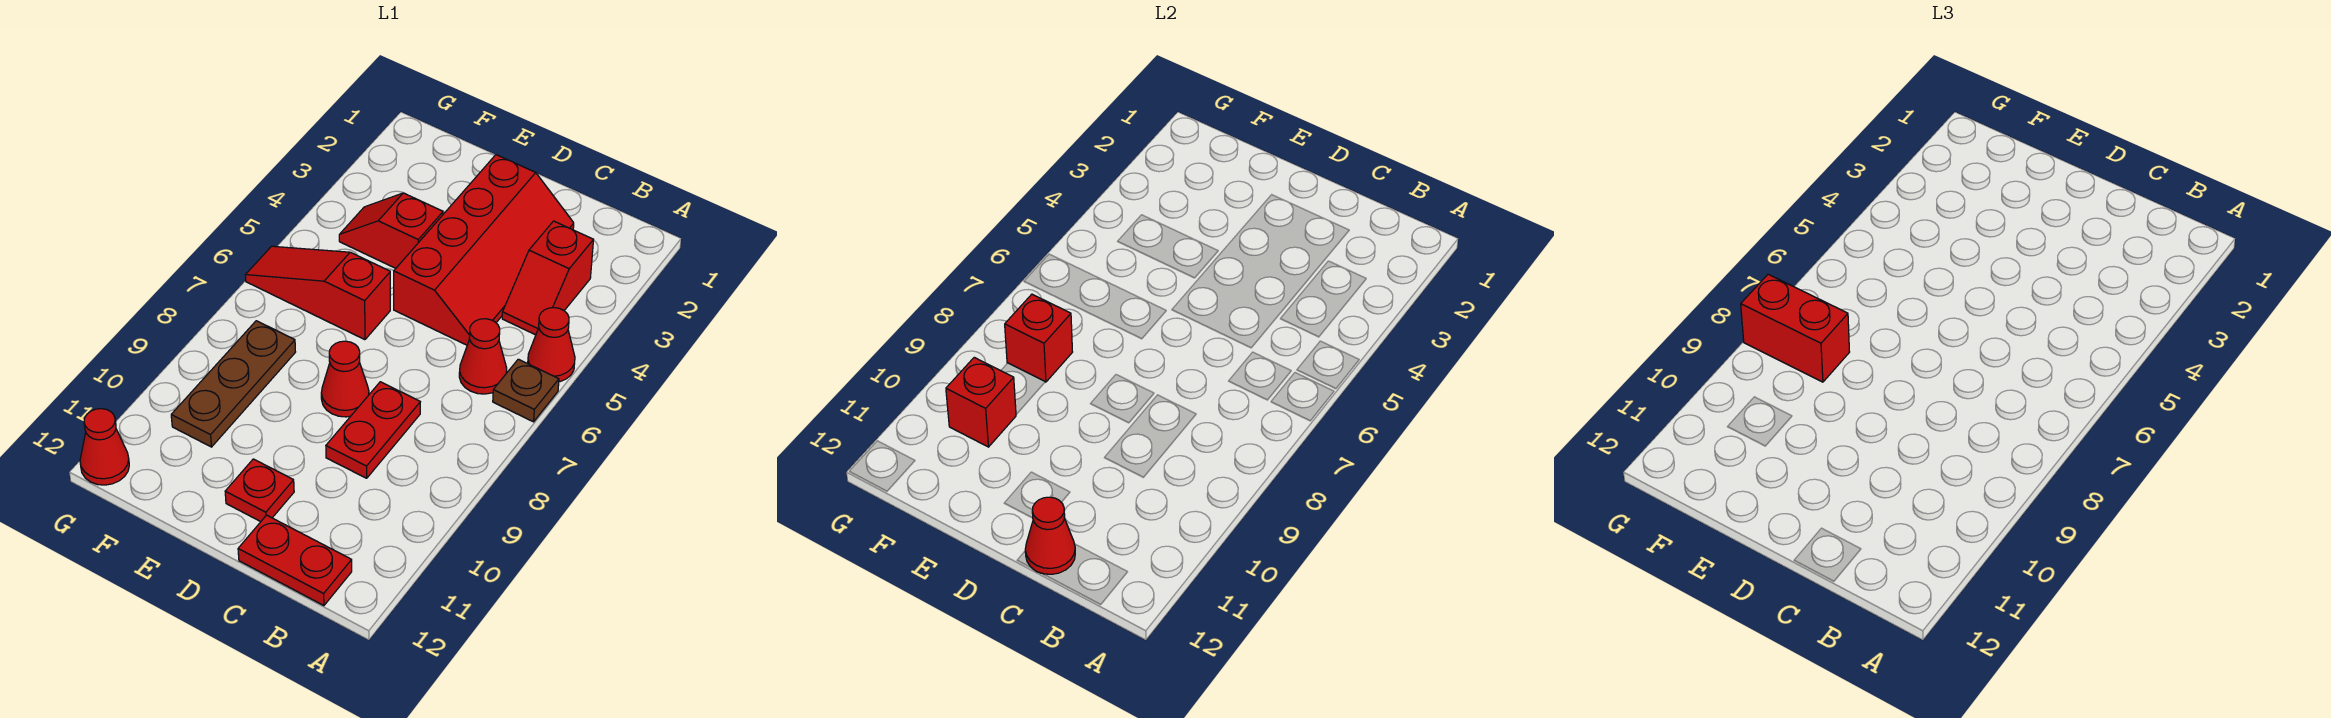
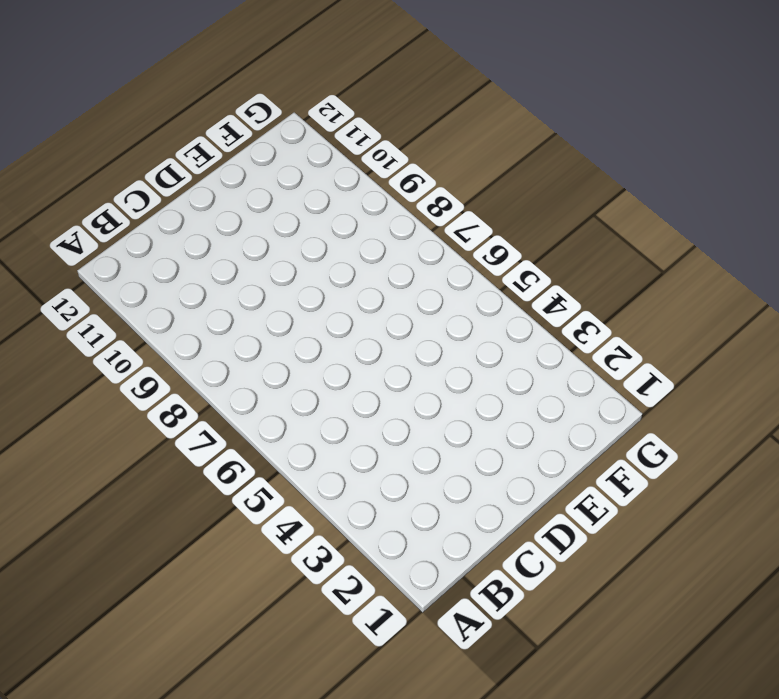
none -> red 1x1 cone [528,308,575,382]
none -> brown 1x1 plate [493,359,559,422]
none -> red 1x2 slope [502,221,593,335]

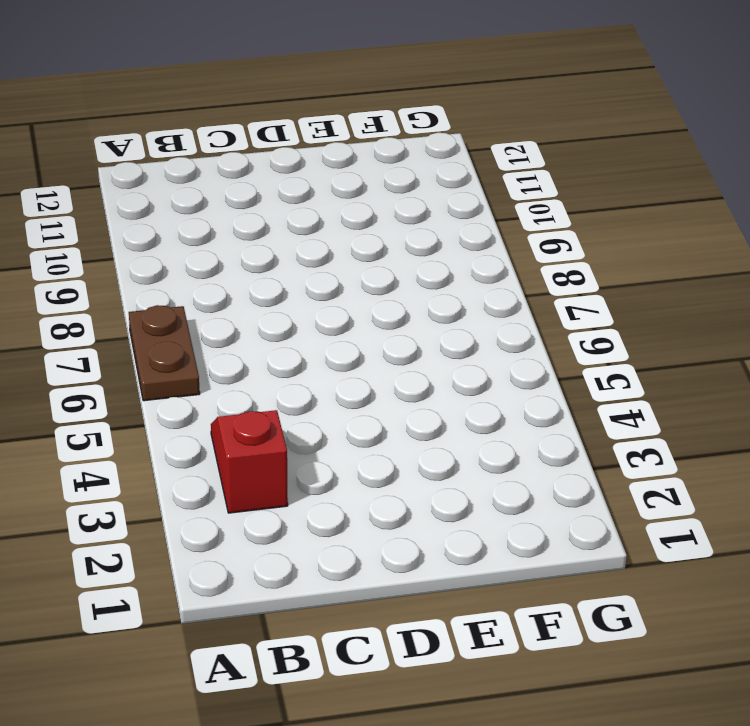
brown 1x2 plate [129,305,200,401] -> brown 1x1 plate [493,359,559,422]
none -> red 1x1 cone [528,308,575,382]
none -> red 1x1 cone [459,319,507,394]
none -> red 1x2 plate [238,515,352,606]

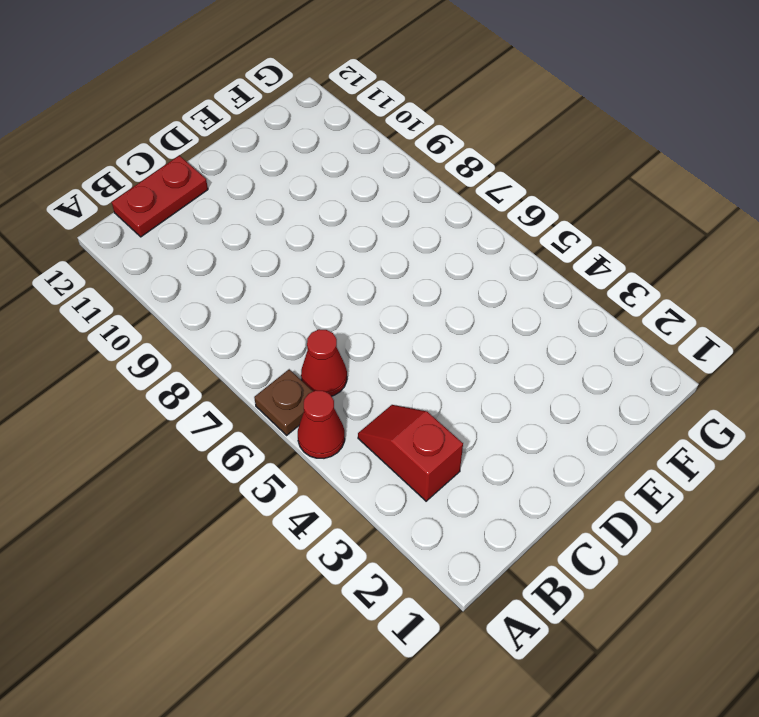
none -> red 2x4 slope [394,155,574,345]
none -> red 1x2 plate [326,382,420,478]
none -> red 1x1 cone [321,341,369,417]

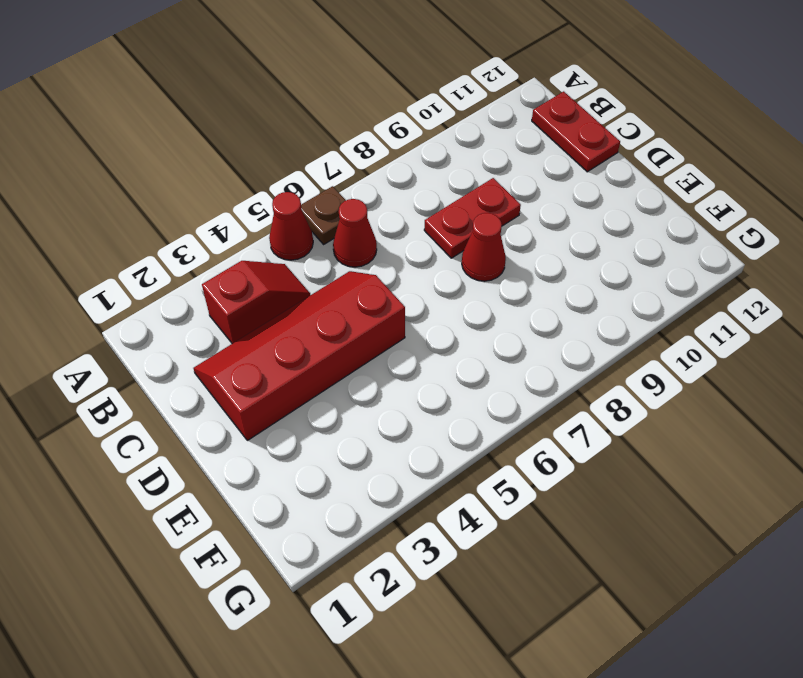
none -> red 1x1 plate [225,459,294,522]
none -> red 1x2 slope [339,193,443,268]
none -> red 1x3 slope [246,246,390,340]

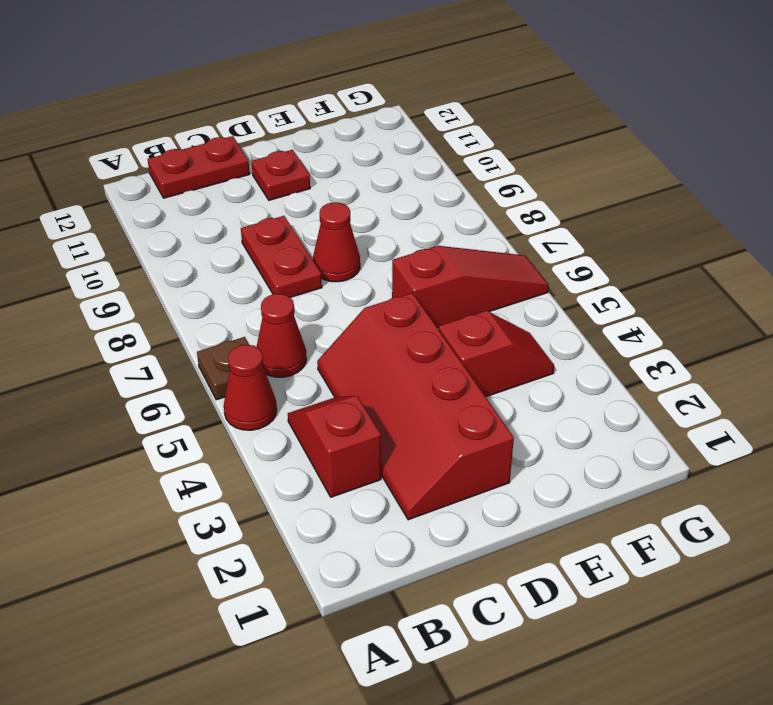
none -> brown 1x3 plate [171,321,295,447]
none -> red 1x1 cone [80,409,129,485]
none -> red 1x1 cone [1025,497,1075,574]

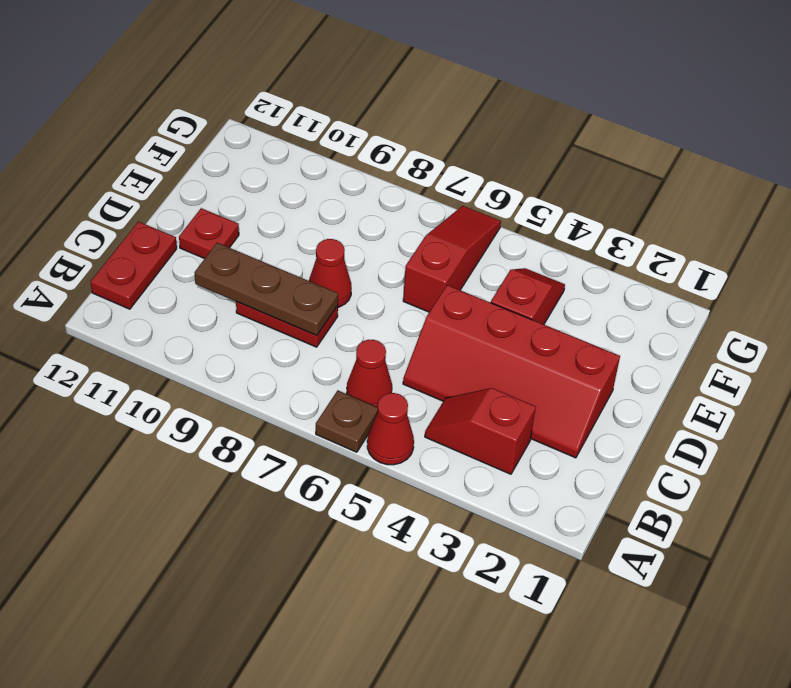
brown 1x3 plate [194,243,338,335] -> brown 1x3 plate moved to [171,321,295,447]
none -> red 1x1 cone [80,409,129,485]
none -> red 1x1 cone [1025,497,1075,574]
none -> red 1x1 brick [1005,294,1072,382]

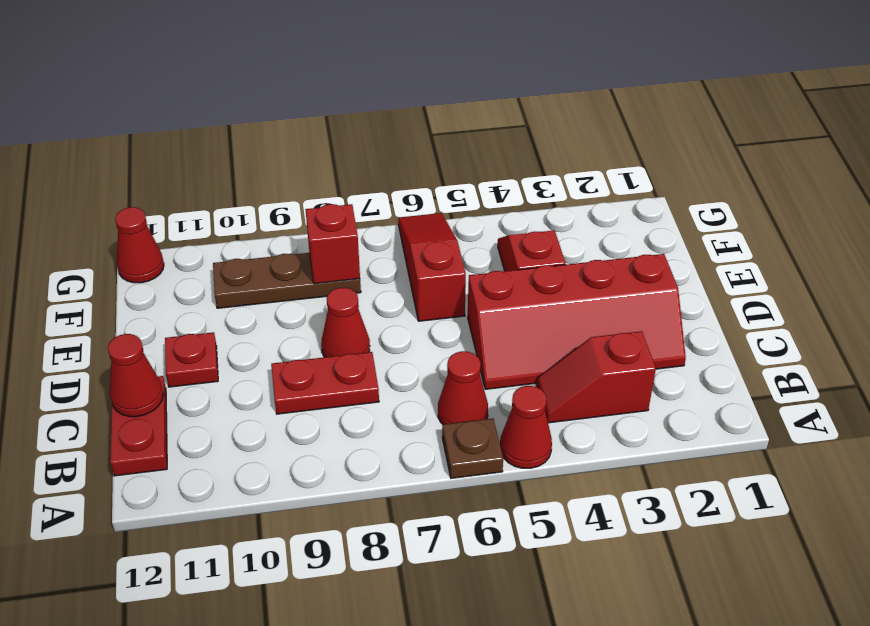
none -> red 1x1 brick [946,357,1016,447]
none -> red 1x2 brick [1741,274,1849,382]

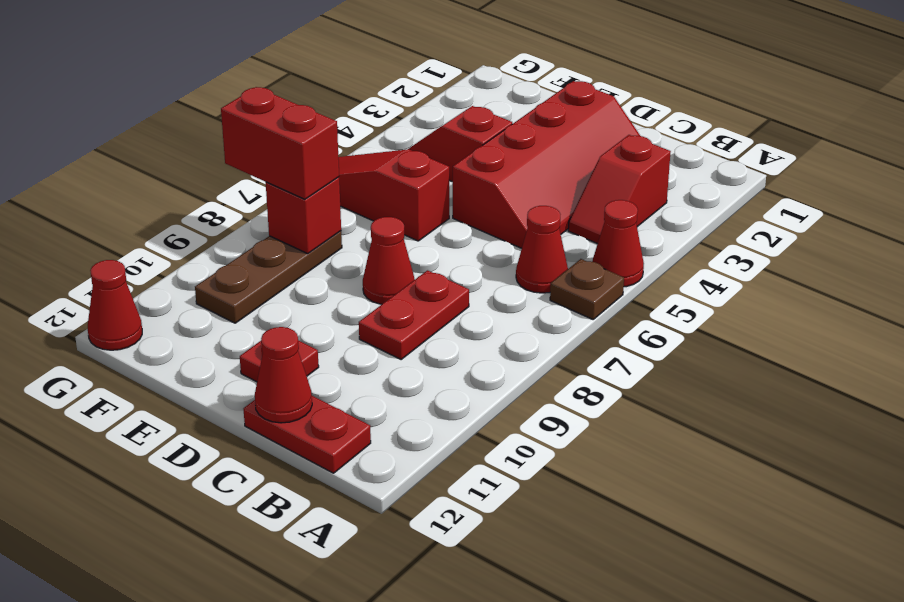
none -> red 1x1 brick [946,357,1016,447]

